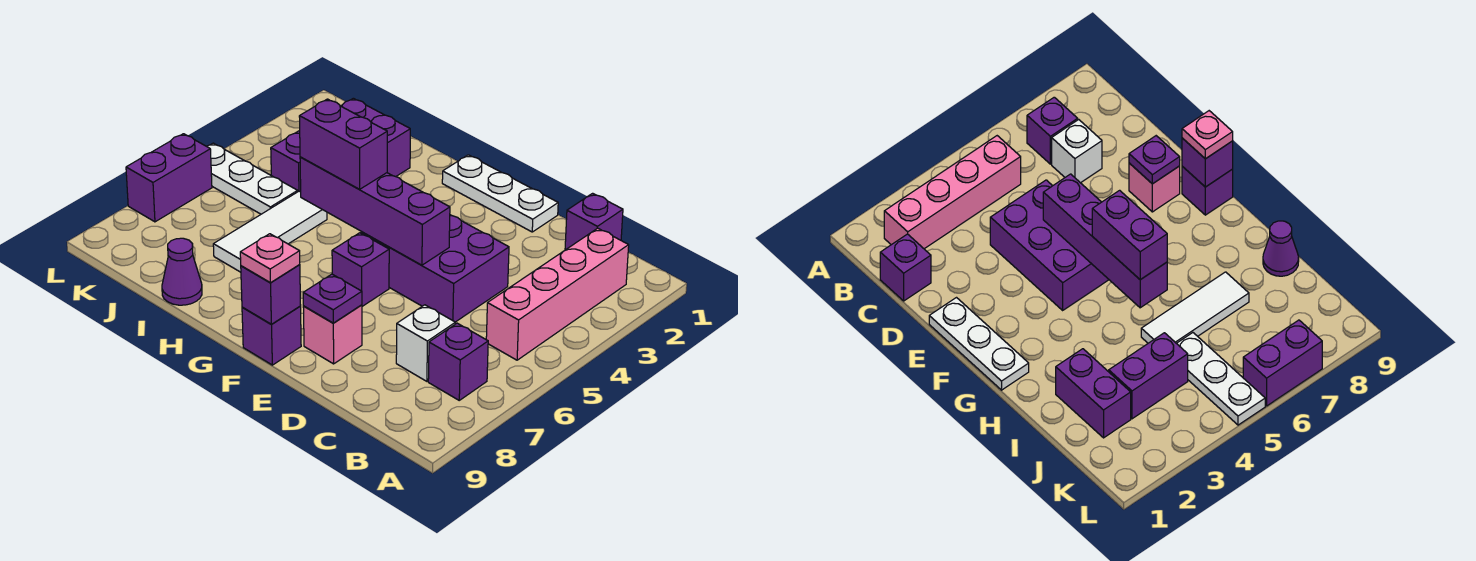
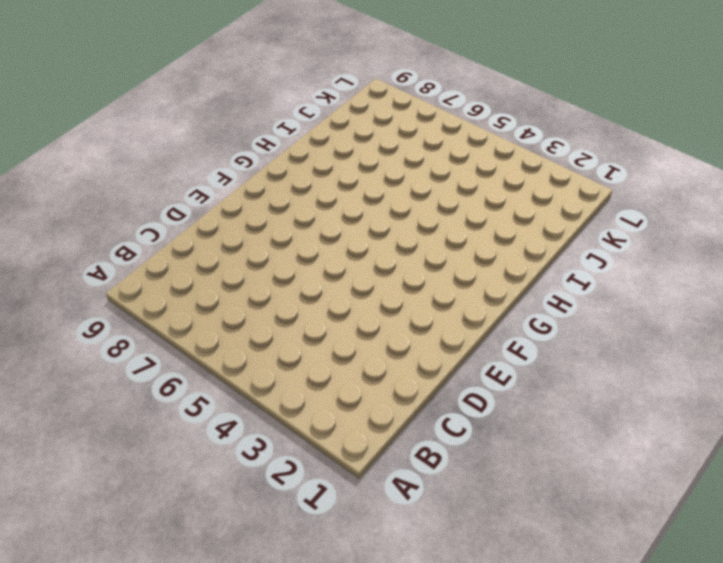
none -> pink 1x4 brick [486,228,629,360]
none -> purple 1x1 brick [428,323,488,400]
none -> purple 1x1 brick [565,193,623,250]

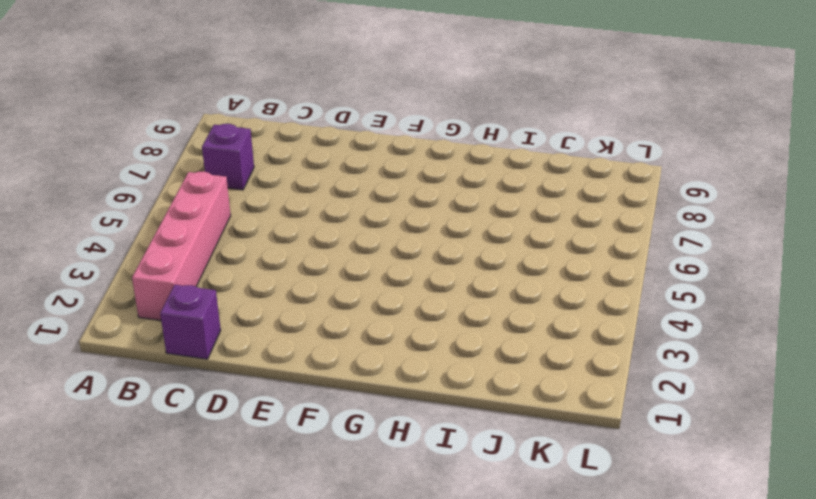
none -> white 1x1 brick [396,305,456,381]
none -> purple 2x3 brick [361,215,509,322]
none -> white 1x3 plate [442,155,558,232]

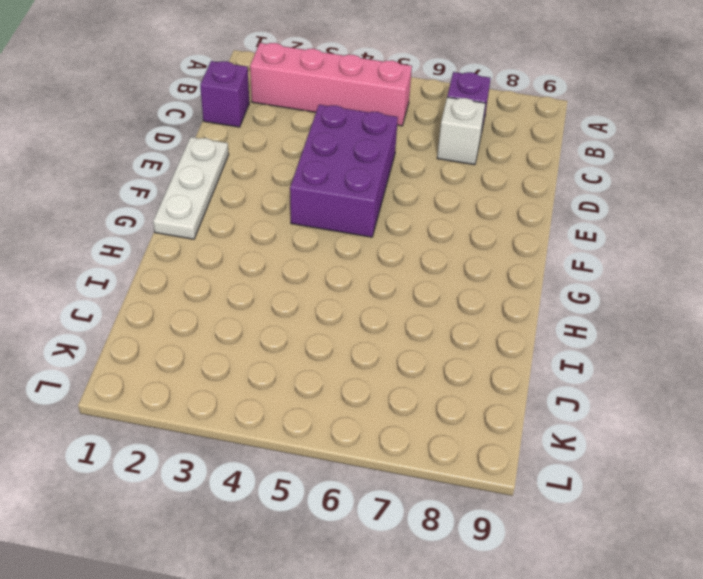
none -> pink 1x1 brick [303,305,362,364]
none -> purple 1x1 brick [332,233,389,306]
none -> purple 1x1 brick [242,306,301,365]

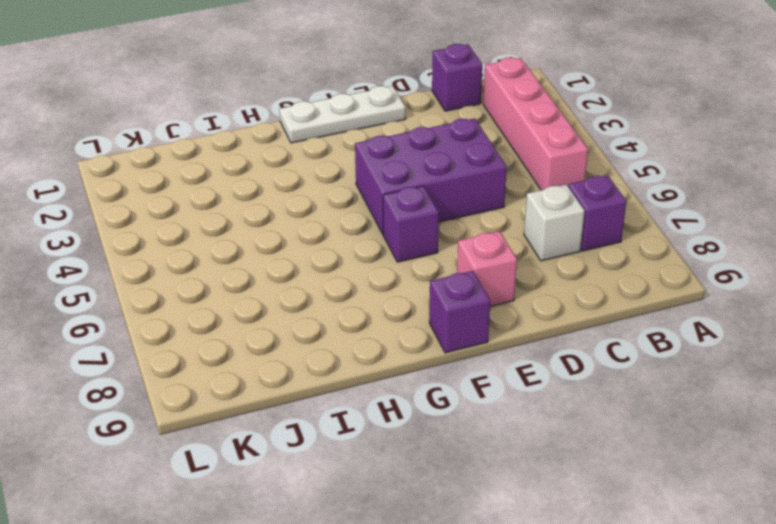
none -> purple 1x2 brick [341,98,410,177]
none -> white 1x3 tile [213,191,327,272]
none -> purple 1x1 cone [162,238,202,305]

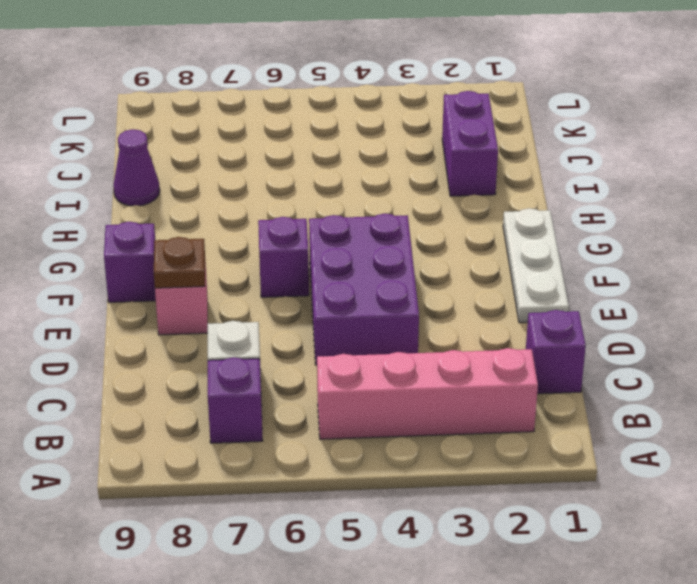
brown 1x1 plate [154,237,205,288] -> purple 1x1 plate [303,274,362,323]
none -> white 1x3 tile [213,191,327,272]
none -> purple 1x2 brick [271,130,301,192]
none -> white 1x3 plate [207,143,298,214]

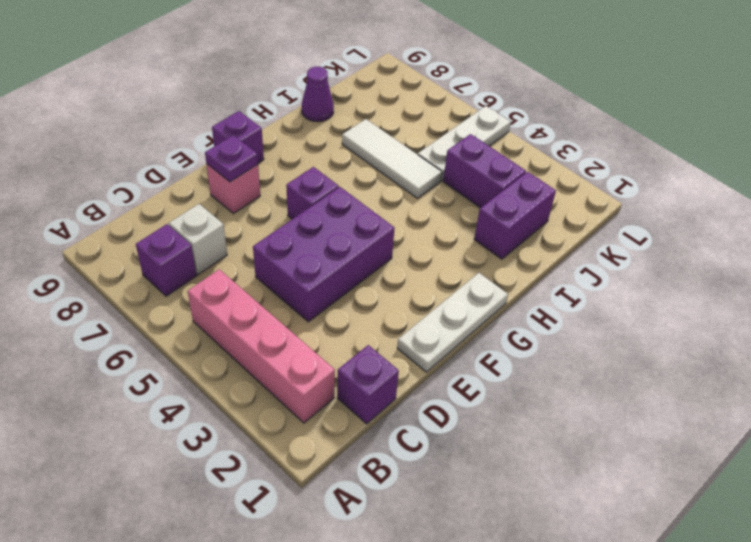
none -> purple 1x2 brick [126,134,212,222]
none -> purple 1x4 brick [300,157,450,265]
none -> purple 1x1 brick [241,265,301,324]

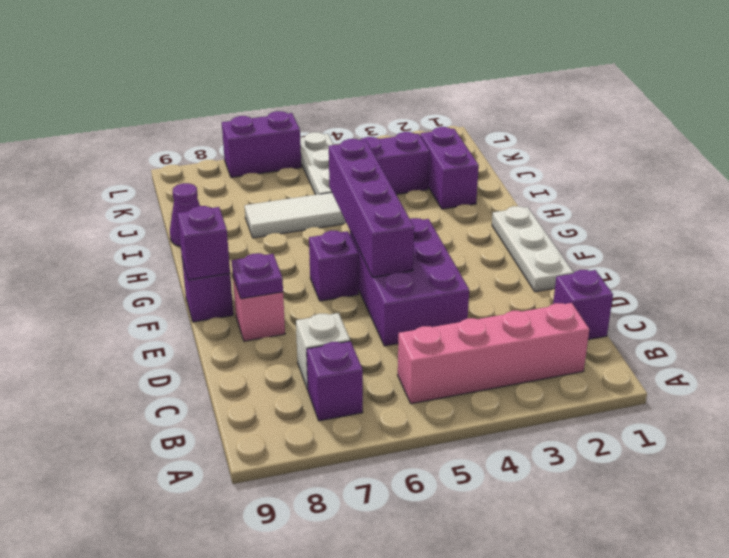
none -> pink 1x1 plate [240,234,300,283]
none -> purple 1x2 brick [299,99,387,189]

